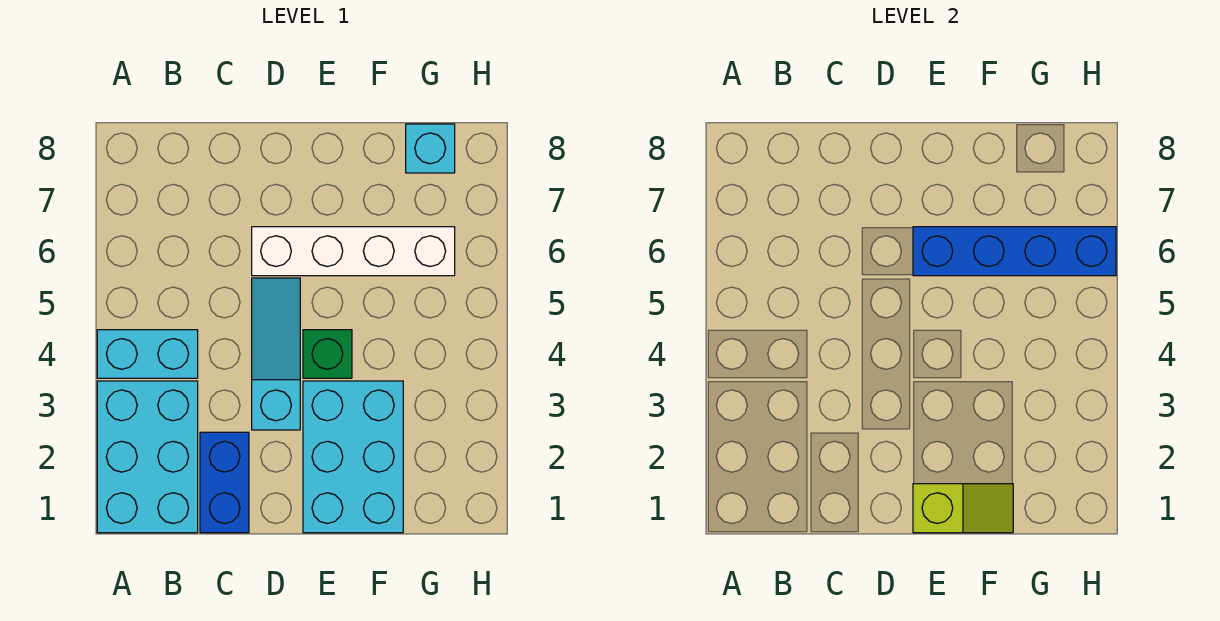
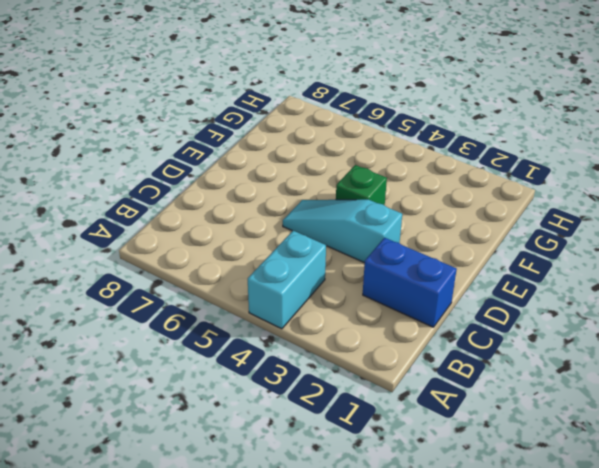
none -> cyan 2x3 brick [97,381,198,533]
none -> white 1x4 brick [252,227,455,276]

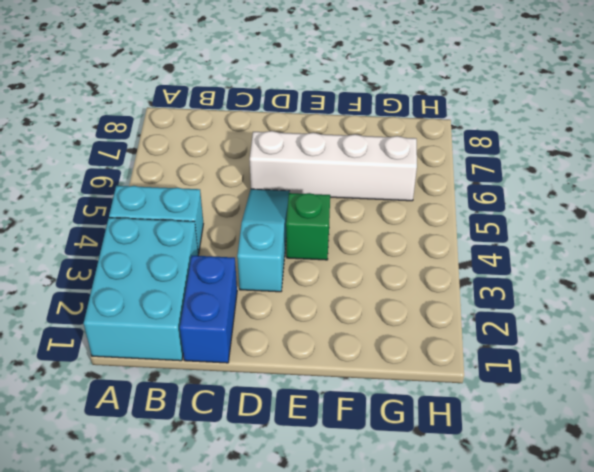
none -> cyan 2x3 brick [303,381,403,533]
none -> cyan 1x1 brick [406,124,455,173]

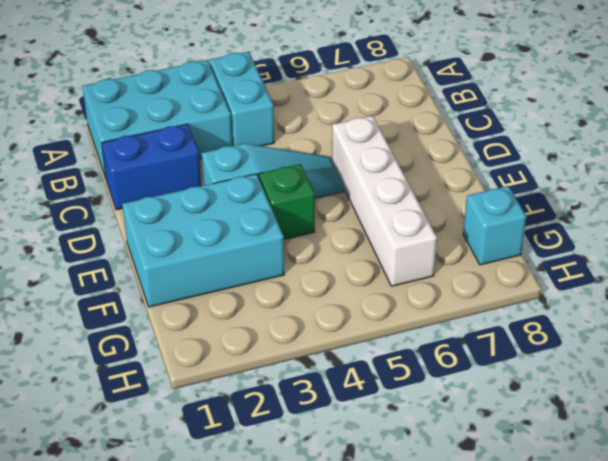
none -> lime 1x2 slope [913,484,1013,533]
none -> blue 1x4 brick [913,227,1116,276]

